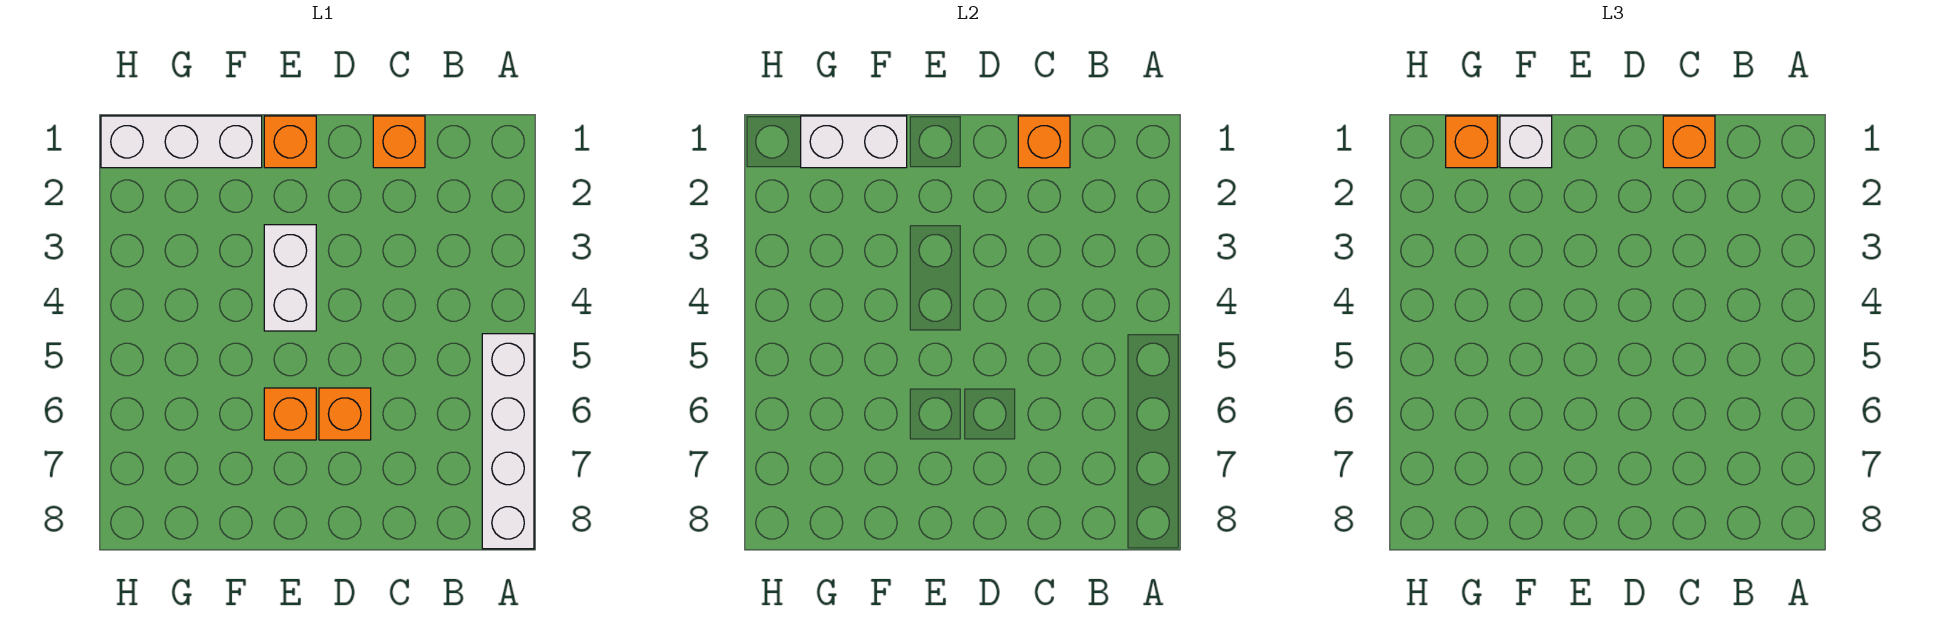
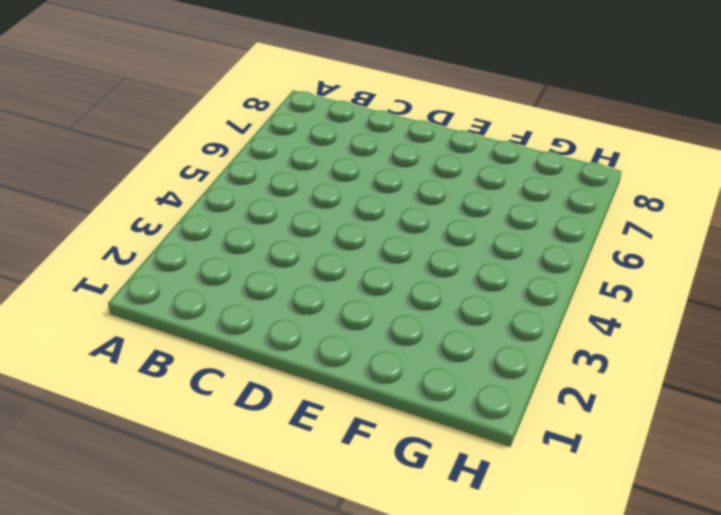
none -> white 1x4 brick [482,334,534,549]
none -> orange 1x1 brick [373,116,425,168]
none -> orange 1x1 brick [319,388,371,440]

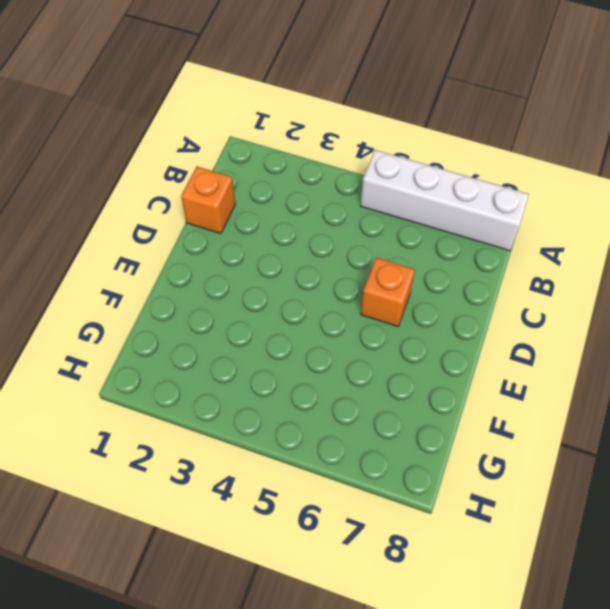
none -> orange 1x1 brick [264,116,316,168]
none -> white 1x2 brick [264,225,316,331]
none -> orange 1x1 brick [264,388,316,440]

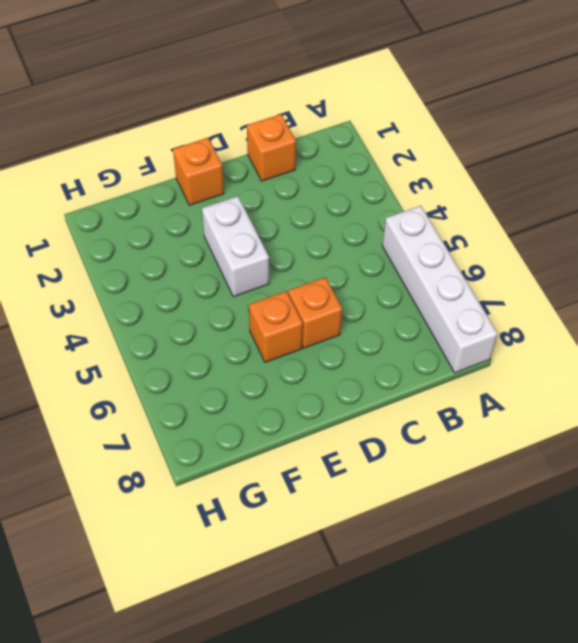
none -> white 1x3 brick [101,116,262,168]
none -> orange 1x1 brick [1018,116,1070,168]
none -> white 1x2 brick [801,116,907,168]

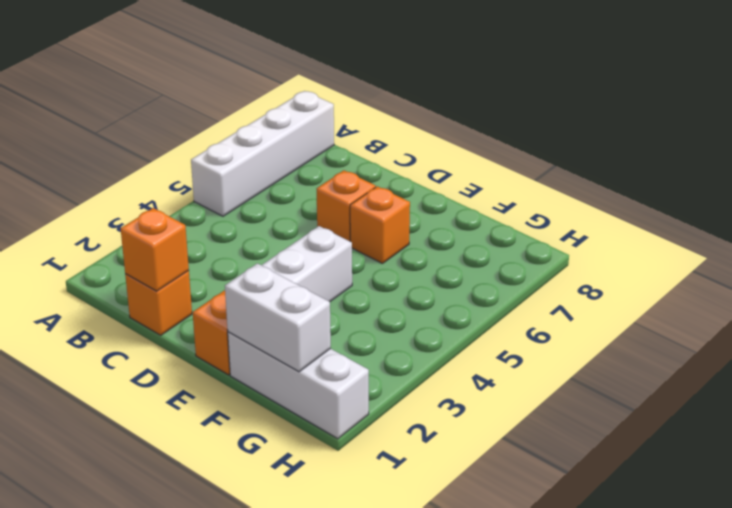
none -> orange 1x1 brick [1663,116,1715,168]
none -> white 1x1 brick [1500,116,1552,168]
none -> orange 1x1 brick [1446,116,1497,168]

